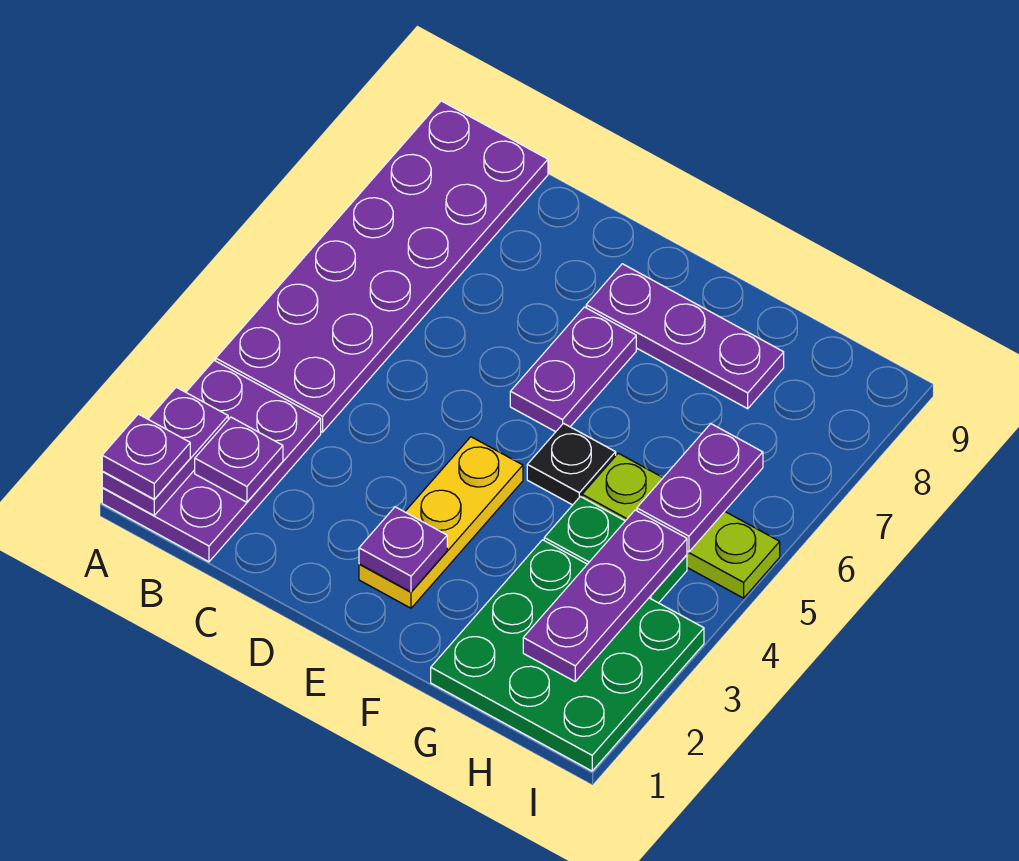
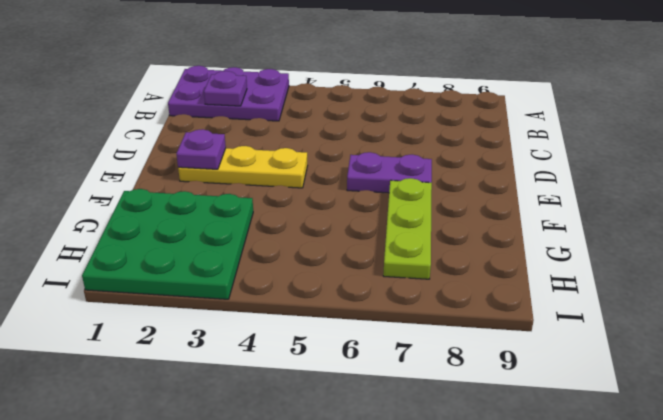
lime 1x3 plate [383,178,432,279] -> lime 1x3 plate moved to [582,453,780,598]
none -> purple 2x6 plate [216,101,548,432]
none -> purple 1x3 plate [586,264,784,409]
none -> black 1x1 plate [527,423,616,505]

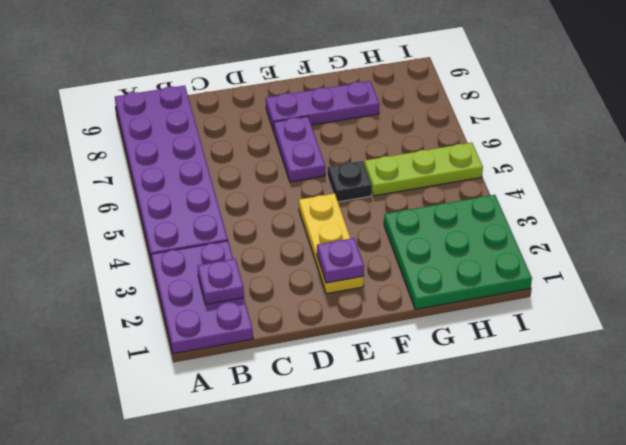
none -> green 1x2 plate [544,496,687,603]
none -> purple 1x2 plate [102,387,228,515]
none -> purple 1x3 plate [523,510,687,681]

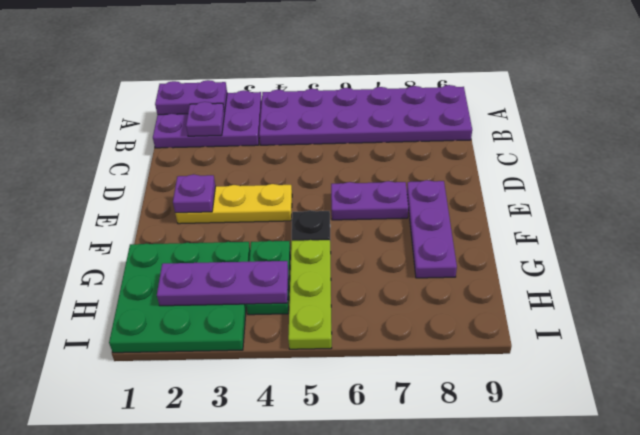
none -> purple 1x2 plate [637,424,763,552]
none -> purple 1x1 plate [102,414,190,499]

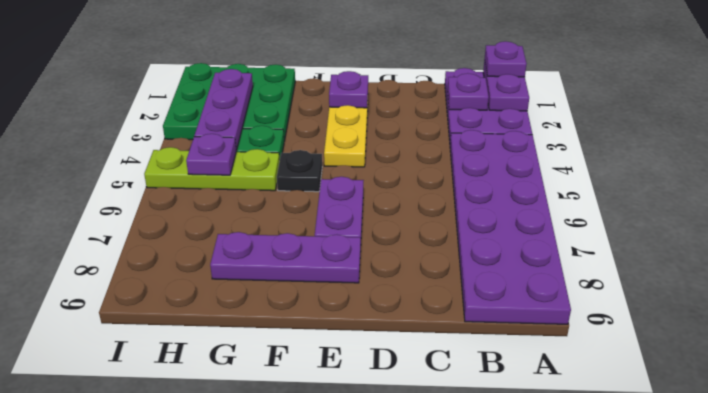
purple 1x1 plate [186,134,236,175] -> purple 1x2 plate [637,424,763,552]

